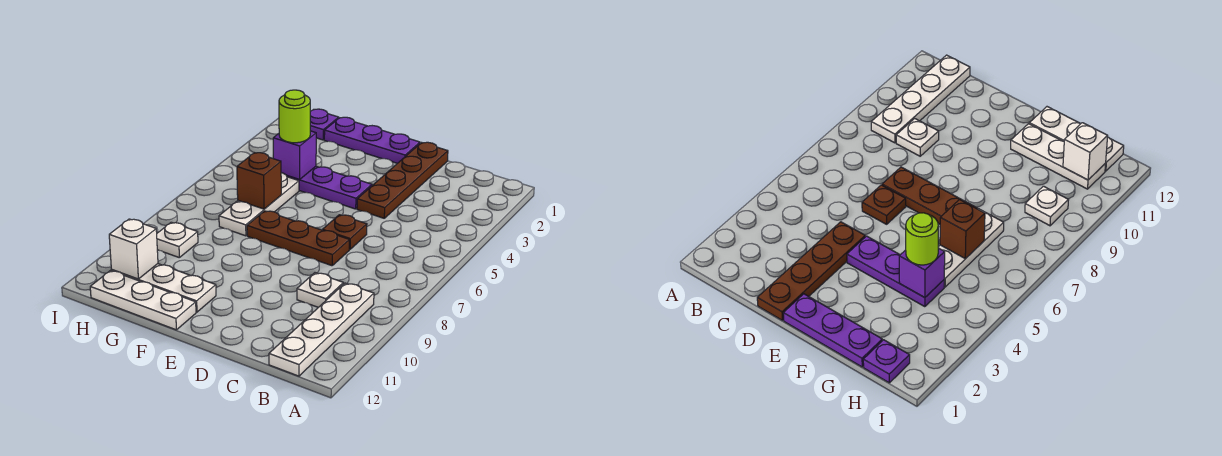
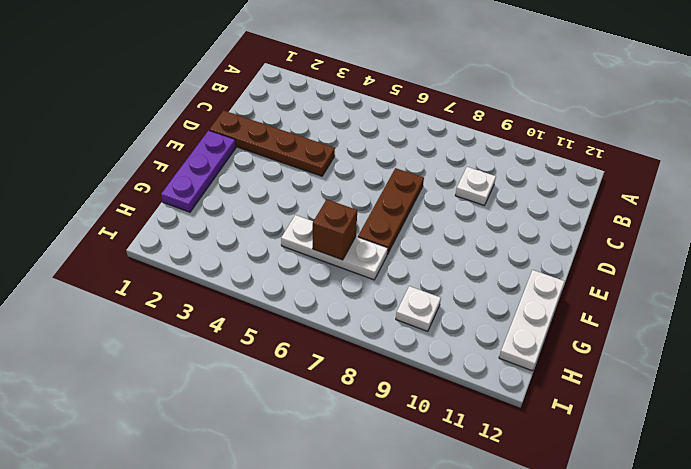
none -> white 1x4 plate [269,283,374,376]
none -> brown 1x1 plate [323,215,367,250]
none -> purple 1x3 plate [287,166,372,209]

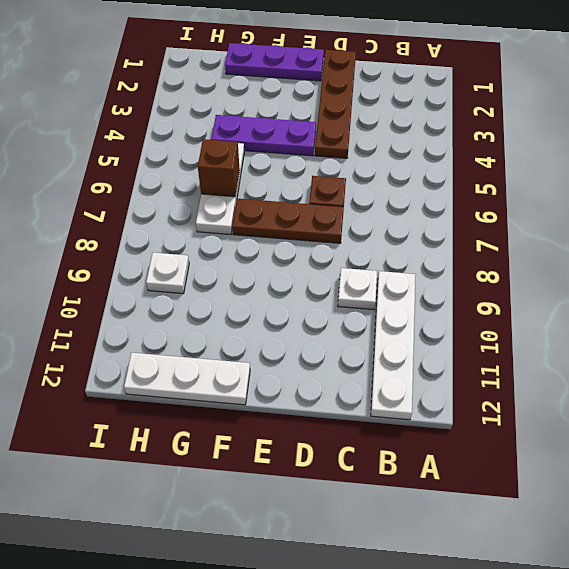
none -> white 1x3 plate [111,264,216,312]
none -> purple 1x1 plate [310,109,339,140]
none -> purple 1x1 brick [273,131,316,180]

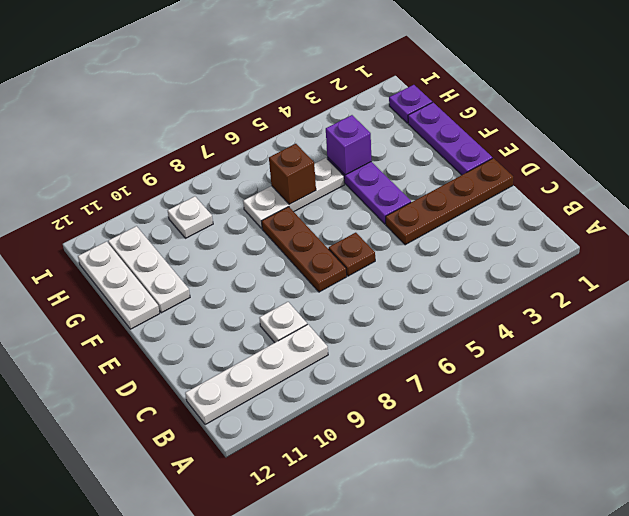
none -> white 1x1 brick [109,219,158,279]
none -> lime 1x1 round brick [279,90,310,143]

